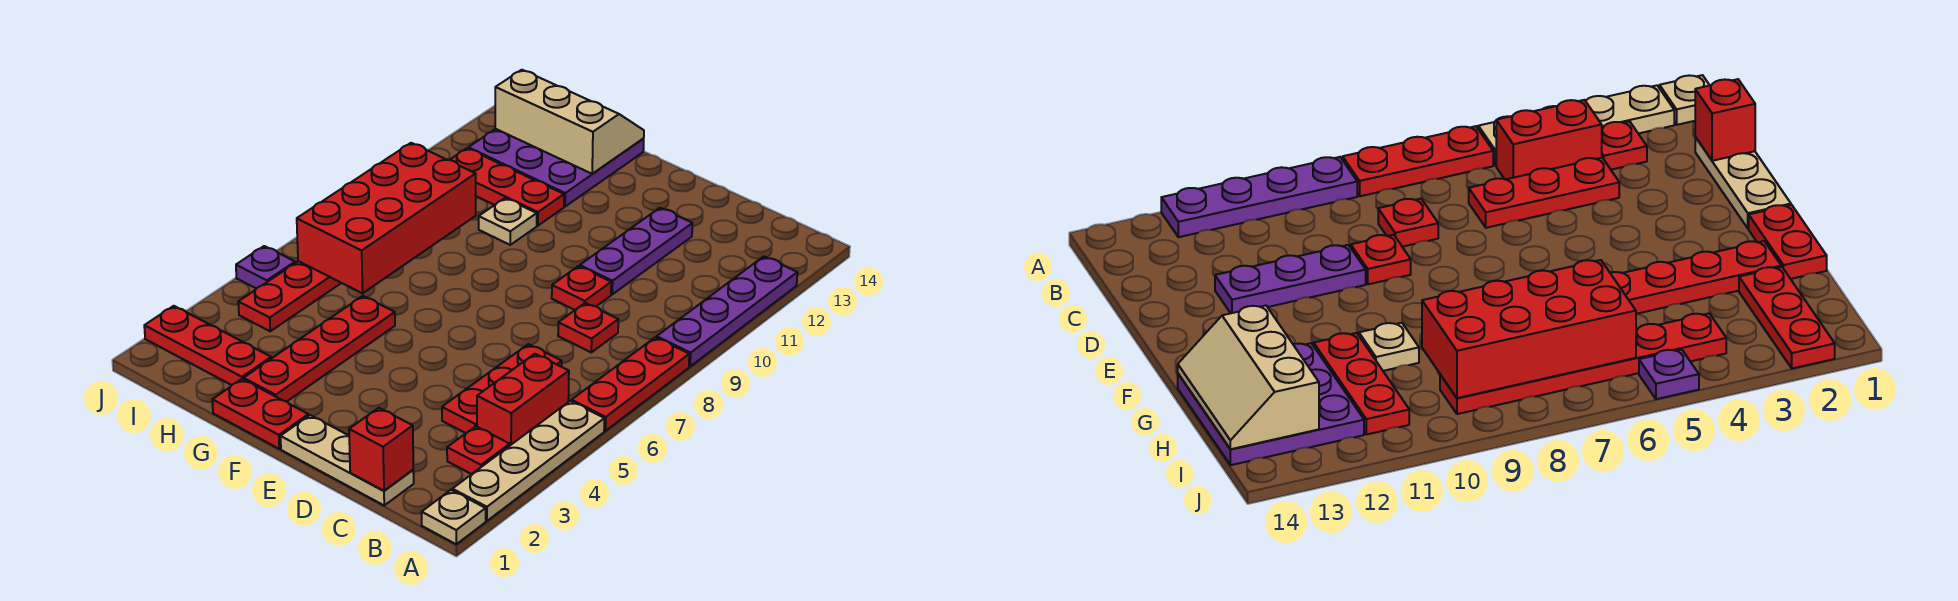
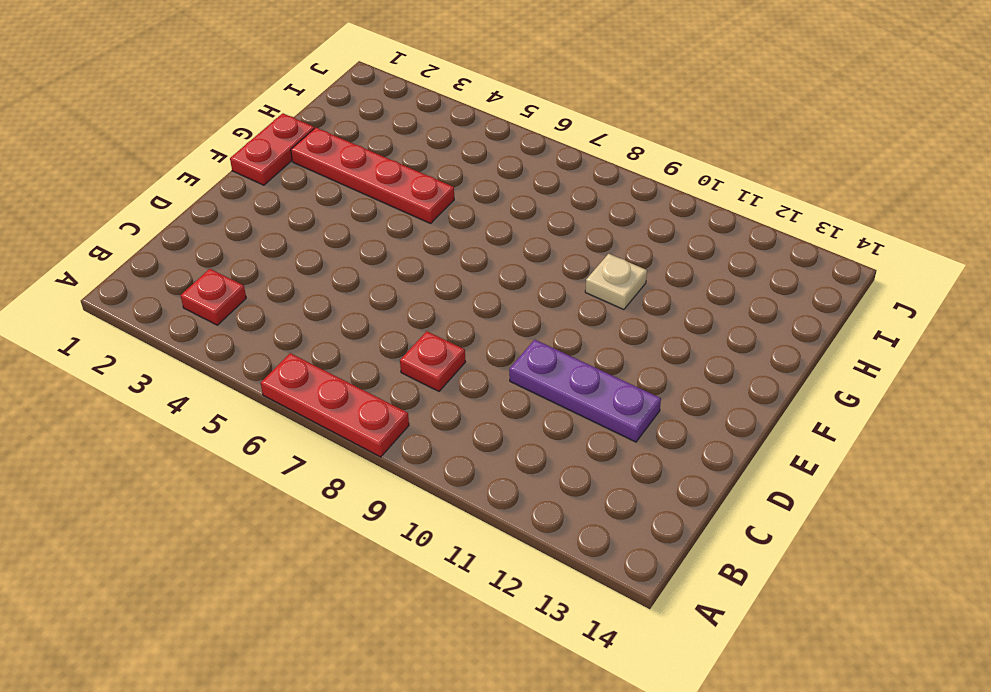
none -> tan 1x1 plate [422,490,486,544]
none -> tan 1x4 plate [452,401,604,521]
none -> purple 1x4 plate [657,256,797,366]

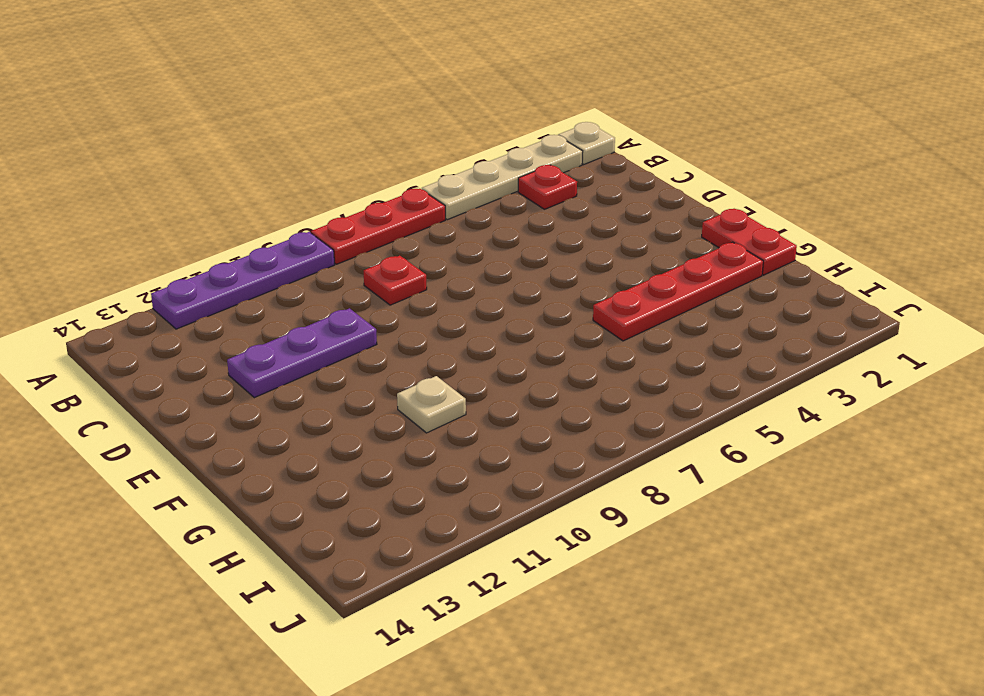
none -> red 1x2 brick [477,354,569,445]
none -> tan 1x3 plate [281,415,414,505]
none -> red 1x3 plate [442,344,562,433]

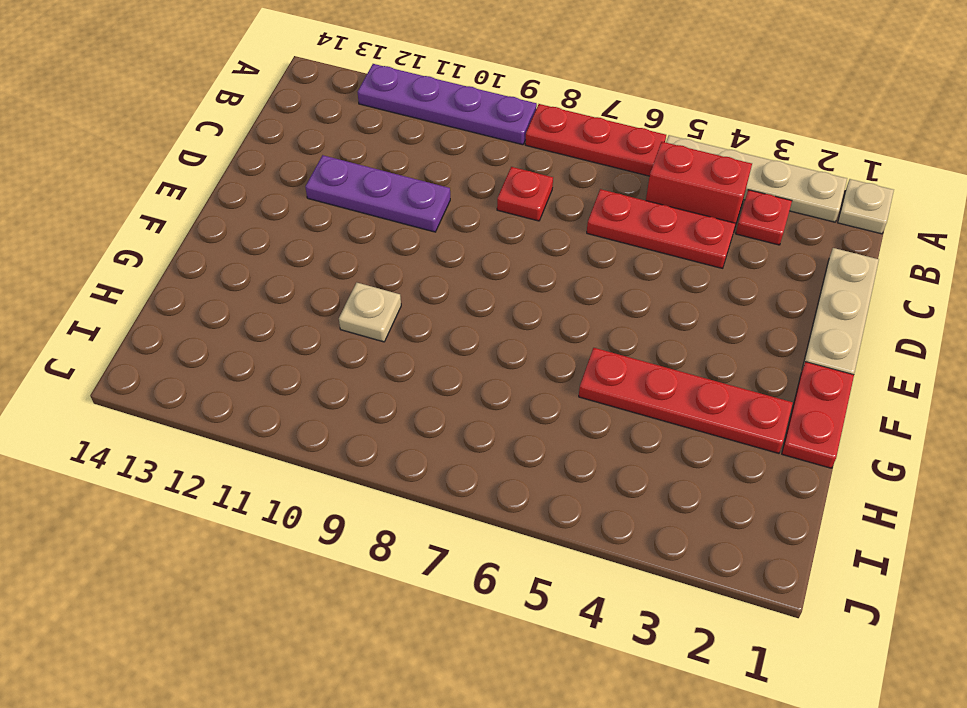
none -> red 1x1 plate [552,266,611,310]
none -> red 1x3 plate [450,148,564,226]
none -> purple 3x3 plate [468,129,644,207]

